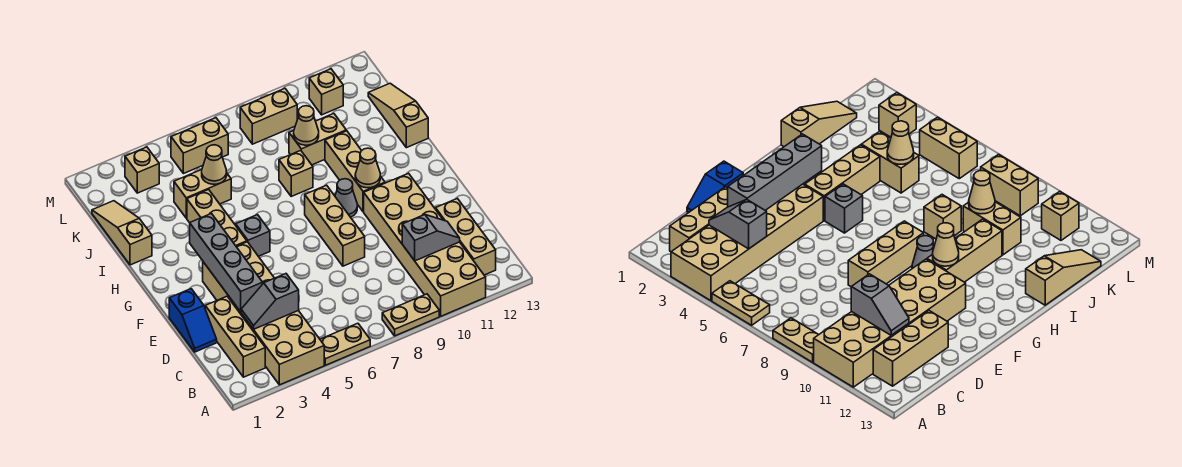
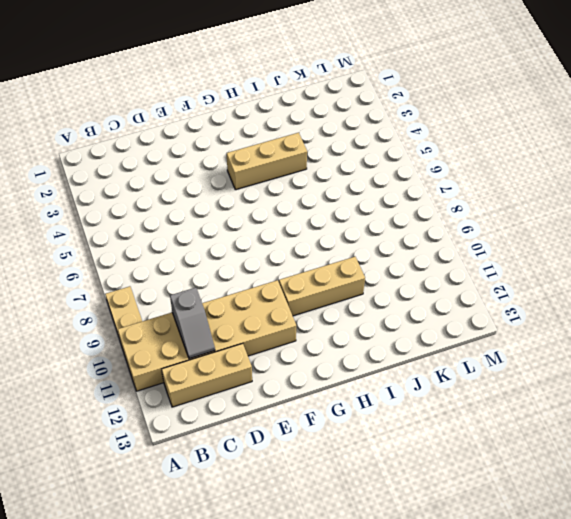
none -> tan 2x6 brick [203,242,324,385]
none -> tan 1x2 plate [320,323,370,365]
none -> tan 1x3 brick [205,296,265,377]

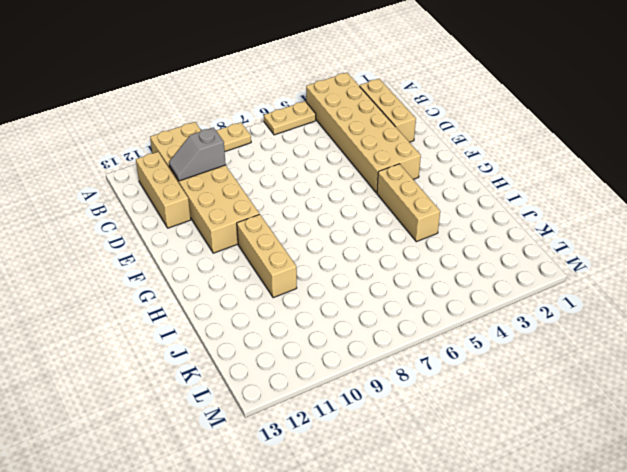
none -> blue 1x2 slope [169,289,217,352]
none -> tan 1x3 brick [305,185,365,266]
none -> grey 1x1 brick [236,215,270,256]

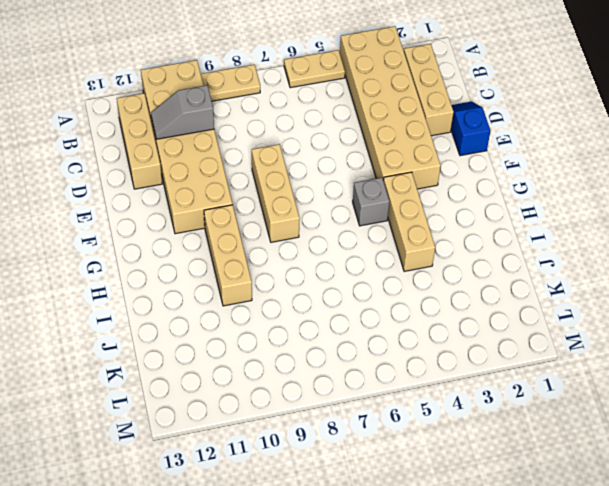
none -> grey 1x1 cone [335,179,357,217]
none -> tan 1x3 slope [92,201,152,265]
none -> tan 1x1 brick [279,150,313,196]

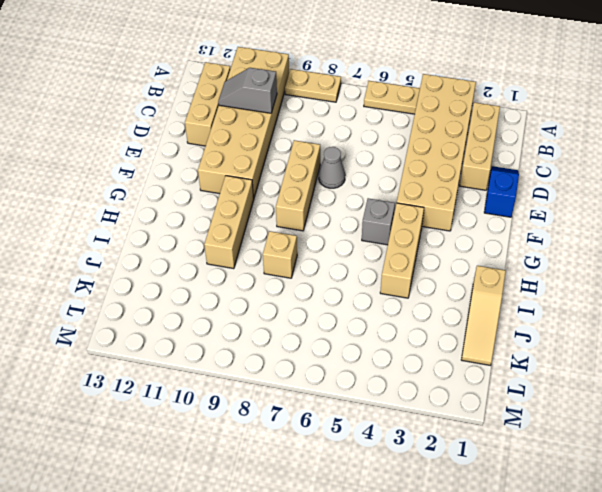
grey 1x1 cone [319,147,345,188] -> grey 1x1 cone moved to [335,179,357,217]
none -> tan 1x3 slope [368,83,428,148]
none -> tan 1x2 brick [174,170,231,218]
none -> tan 1x2 brick [289,114,346,165]

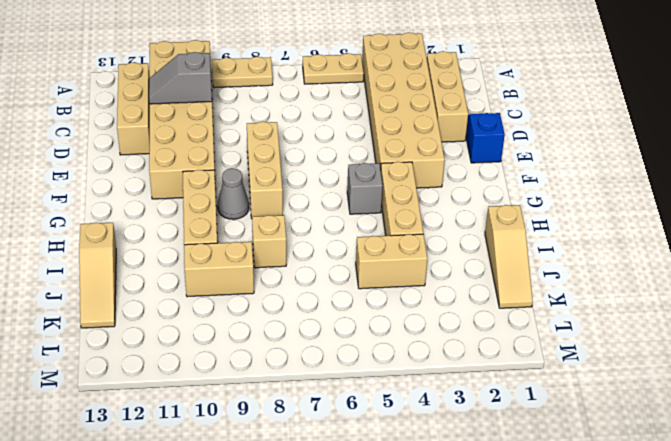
none -> tan 1x1 brick [125,147,159,193]
none -> tan 1x2 brick [171,118,228,174]
none -> tan 1x2 brick [240,88,297,144]

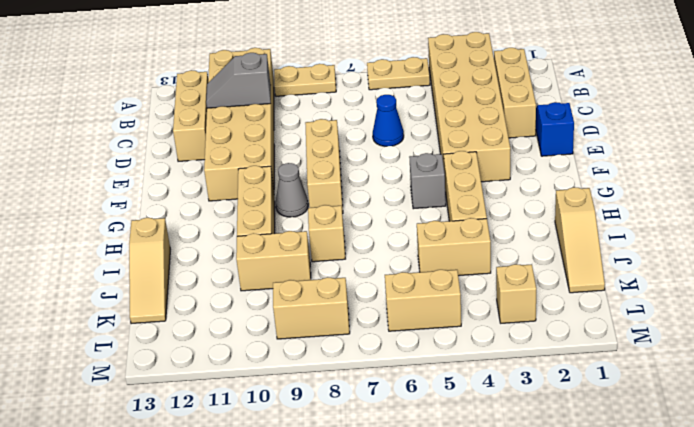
blue 1x1 cone [373,95,404,146] -> none
none -> tan 1x1 brick [309,69,343,115]
none -> grey 1x2 slope [241,274,299,329]
none -> grey 1x4 brick [190,214,263,312]

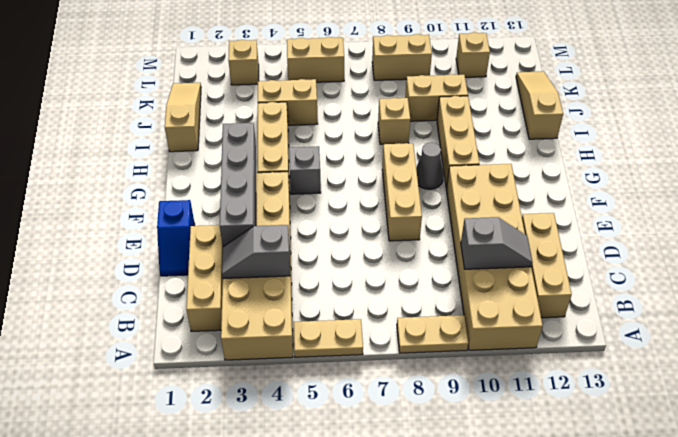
none -> tan 1x1 cone [355,148,380,188]
none -> tan 1x1 cone [202,145,227,184]
none -> tan 1x1 cone [294,106,319,145]

